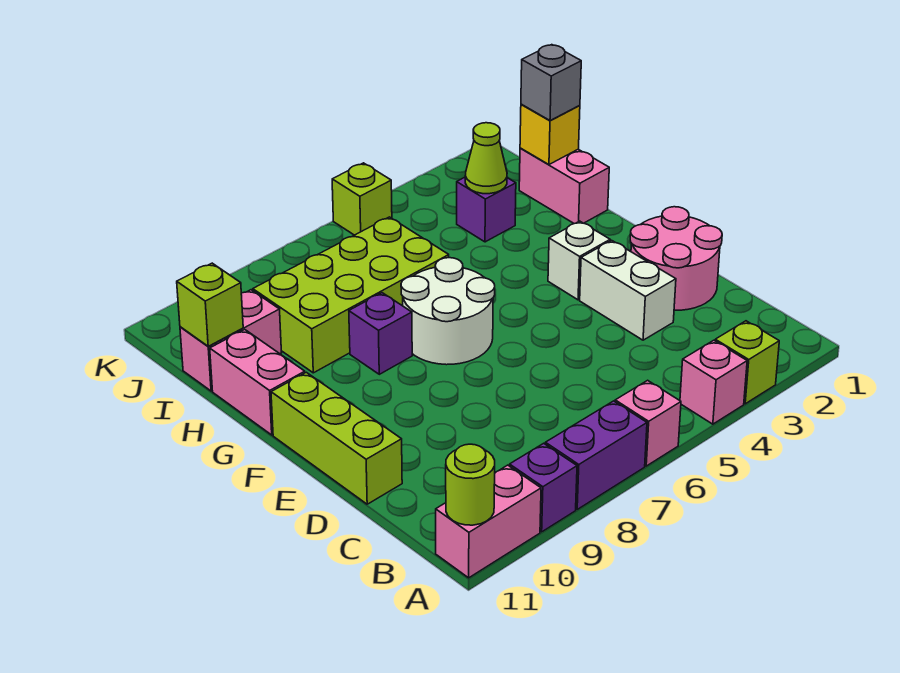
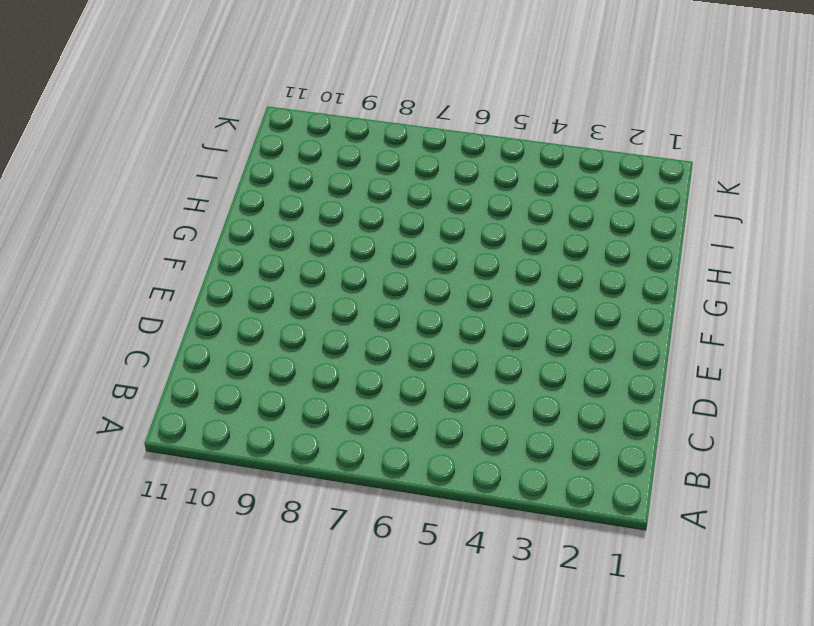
none -> lime 1x1 brick [715,321,779,404]
none -> pink 1x1 brick [680,340,747,424]
none -> pink 1x1 brick [615,380,681,466]

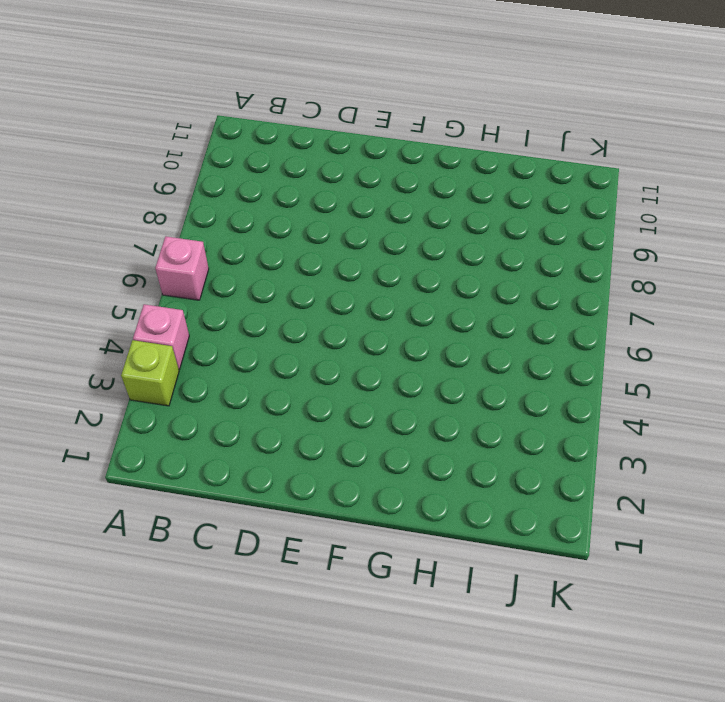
none -> purple 1x2 brick [545,401,647,509]
none -> purple 1x1 brick [510,443,577,532]
none -> pink 1x2 brick [436,465,541,578]

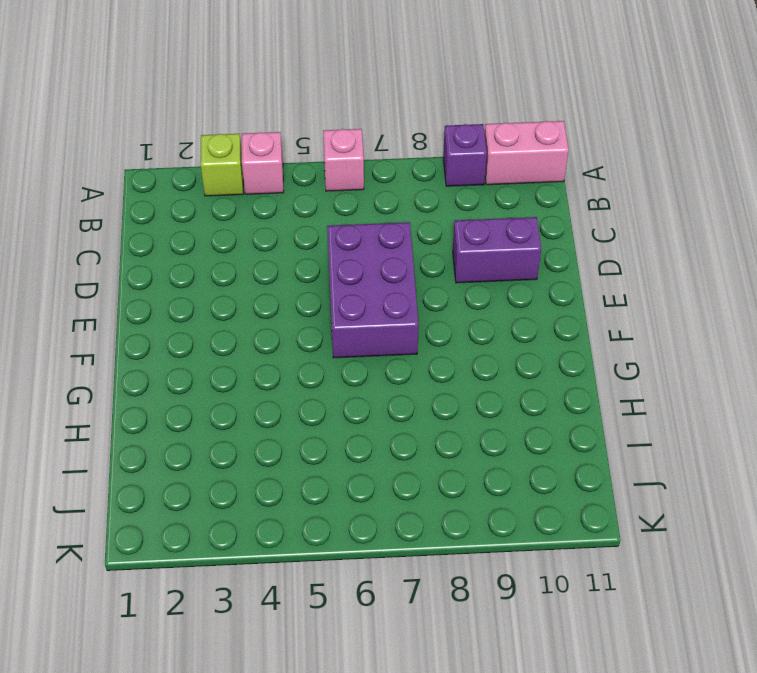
purple 2x3 brick [327,222,418,358] -> white 2x2 round brick [401,258,495,365]
purple 1x2 brick [453,217,541,283] -> purple 1x2 brick moved to [545,401,647,509]
none -> pink 2x2 round brick [630,207,722,310]
none -> white 1x2 brick [580,240,676,340]
none -> lime 1x3 brick [271,372,402,504]

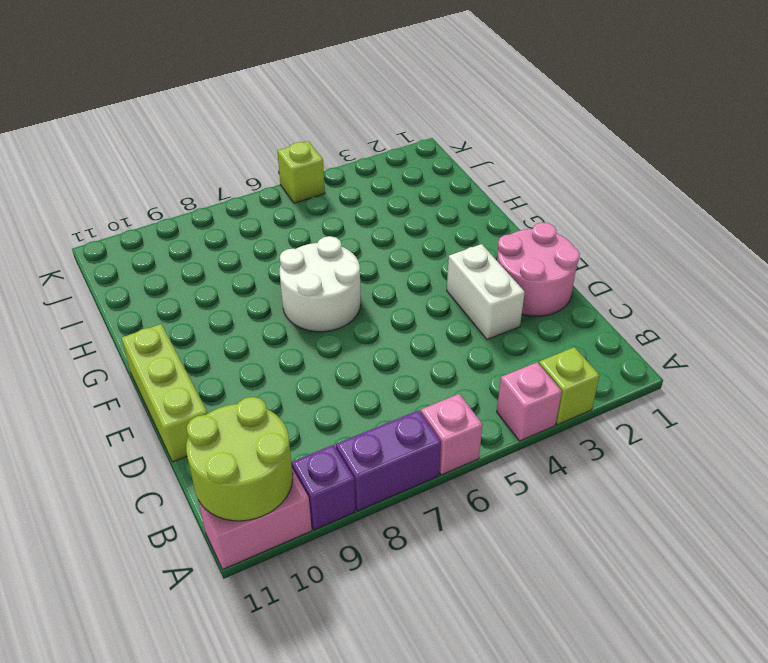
lime 2x2 round brick [186,397,293,521] -> lime 1x1 round brick [446,444,495,525]
none -> white 1x1 brick [548,221,610,300]
none -> purple 1x1 brick [349,293,412,374]
none -> pink 1x2 brick [210,330,305,435]

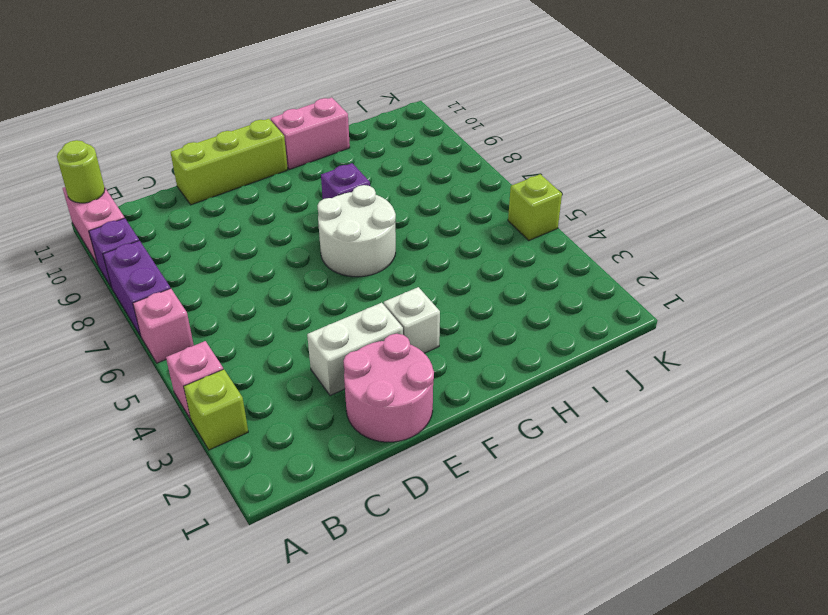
none -> pink 1x2 brick [519,148,609,224]
none -> lime 2x4 brick [253,217,449,373]
none -> purple 1x1 brick [457,177,516,242]

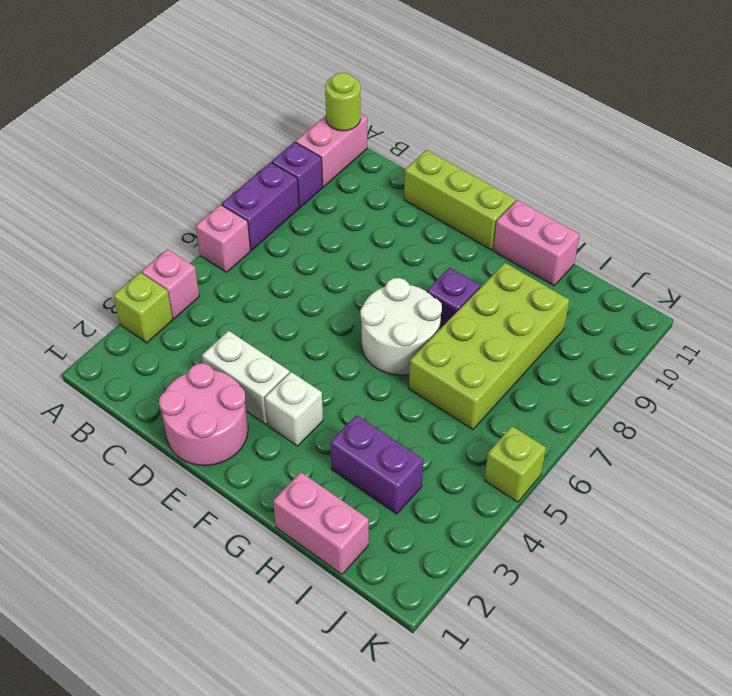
purple 1x2 brick [330,415,423,514] -> purple 1x1 brick [457,177,516,242]
none -> pink 1x2 brick [180,290,282,391]
none -> yellow 1x1 brick [520,104,580,165]
none -> lime 1x1 cone [465,123,507,194]

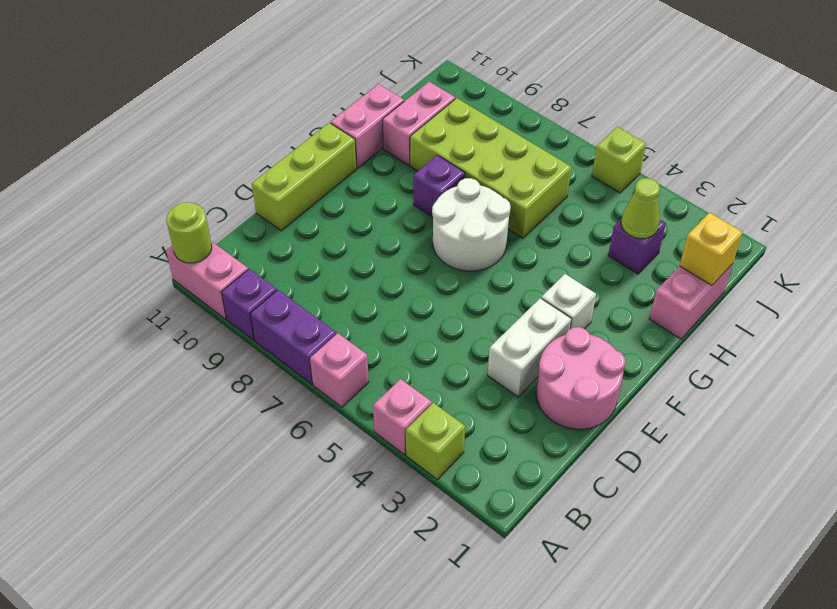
pink 1x2 brick [382,82,455,166] -> pink 1x2 brick turned to [180,290,282,391]
none -> lime 1x1 brick [177,263,243,346]
none -> grey 1x1 brick [521,45,581,121]

